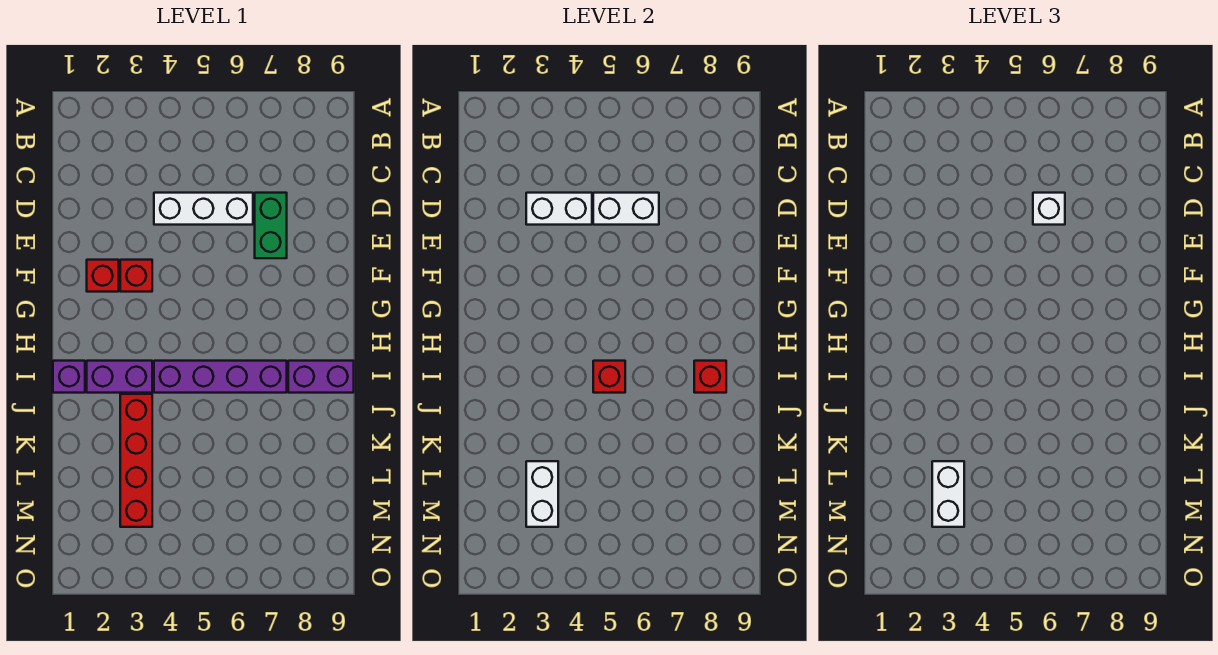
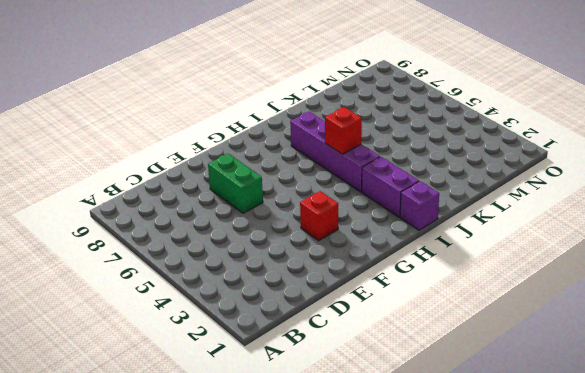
green 1x2 brick [208,154,263,213] -> green 1x2 brick turned to [255,193,287,258]
none -> white 1x3 brick [154,193,253,225]
none -> red 1x1 brick [87,260,119,292]
none -> purple 1x2 brick [288,361,354,393]

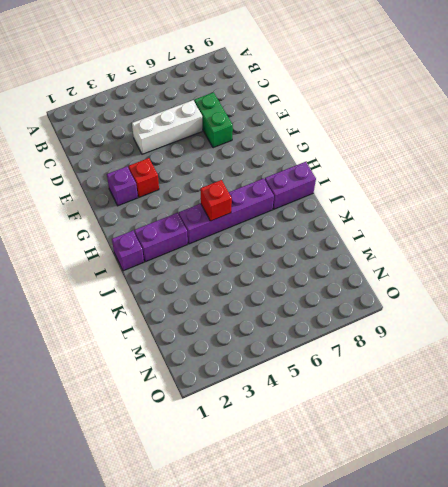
purple 1x1 brick [107,167,138,206] -> red 1x1 brick [87,260,119,292]
none -> red 1x4 brick [120,394,152,527]
none -> white 1x2 brick [526,193,592,225]
none -> white 1x2 brick [593,193,659,225]

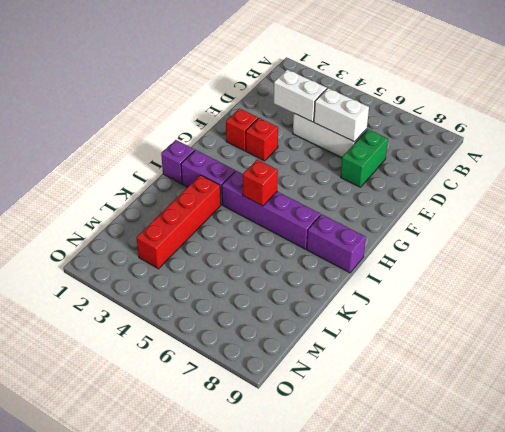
none -> red 1x1 brick [694,361,726,393]
none -> white 1x2 brick [526,461,558,527]
none -> white 1x1 brick [1033,193,1065,225]

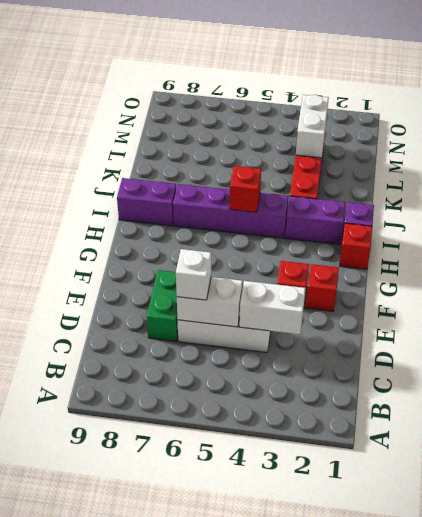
red 1x1 brick [340,223,372,269] -> red 1x1 brick moved to [694,361,726,393]
none -> white 1x2 brick [932,461,964,527]

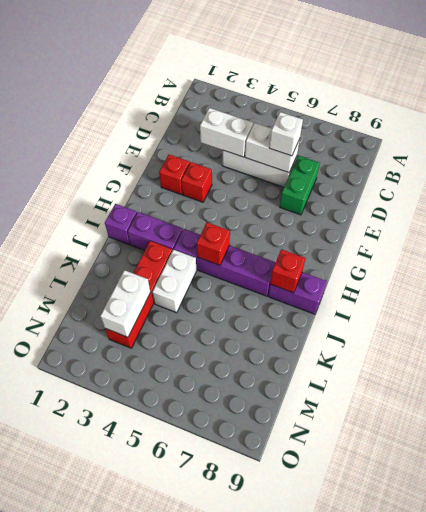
white 1x2 brick [152,250,197,313] -> white 1x2 brick moved to [932,461,964,527]

